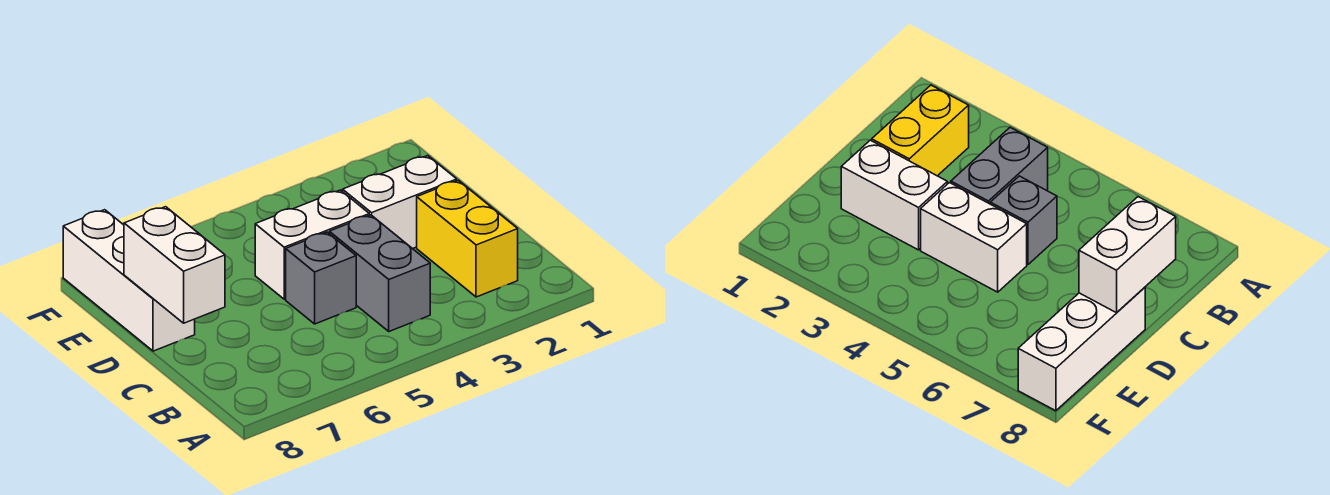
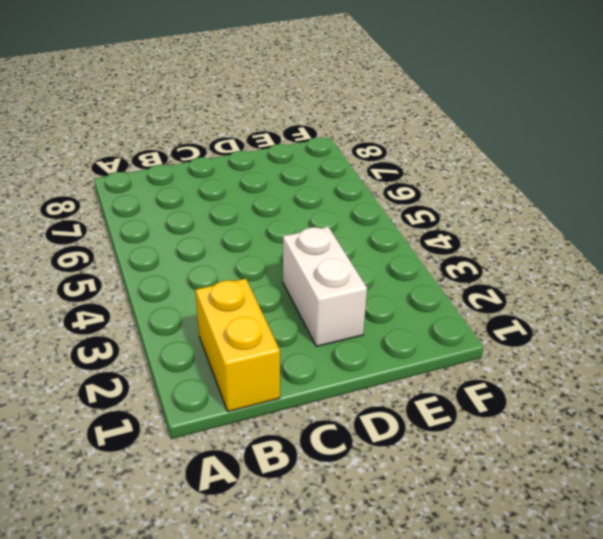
yellow 1x2 brick [195,279,280,412] -> yellow 1x2 brick turned to [417,180,518,297]
none -> grey 1x2 brick [329,215,430,331]
none -> grey 1x1 brick [286,232,356,324]

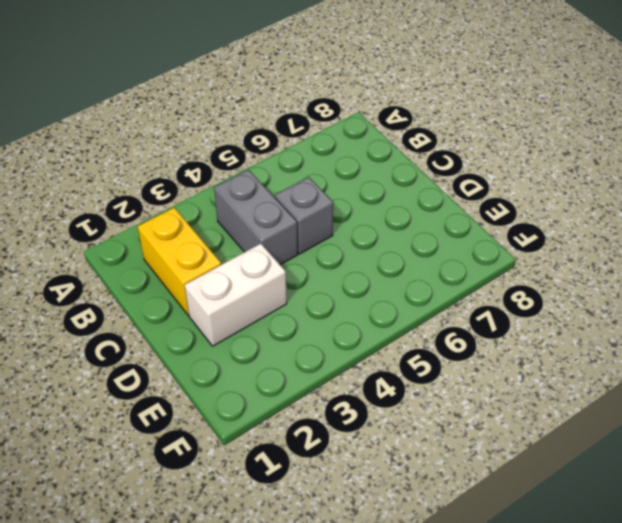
none -> white 1x2 brick [255,190,369,299]
none -> white 1x3 brick [63,210,195,351]

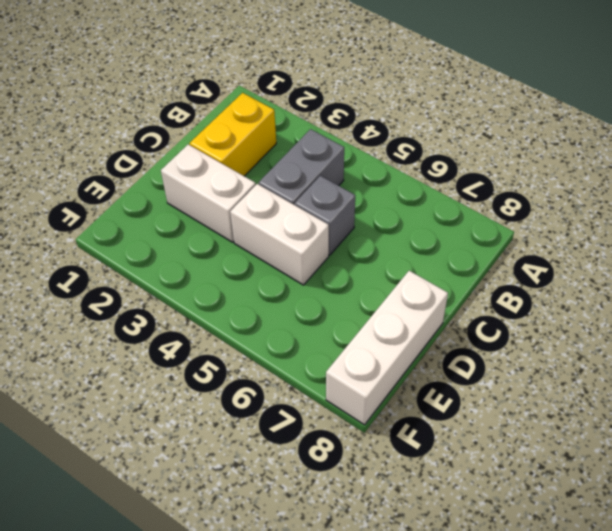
none -> white 1x2 brick [124,207,225,323]

